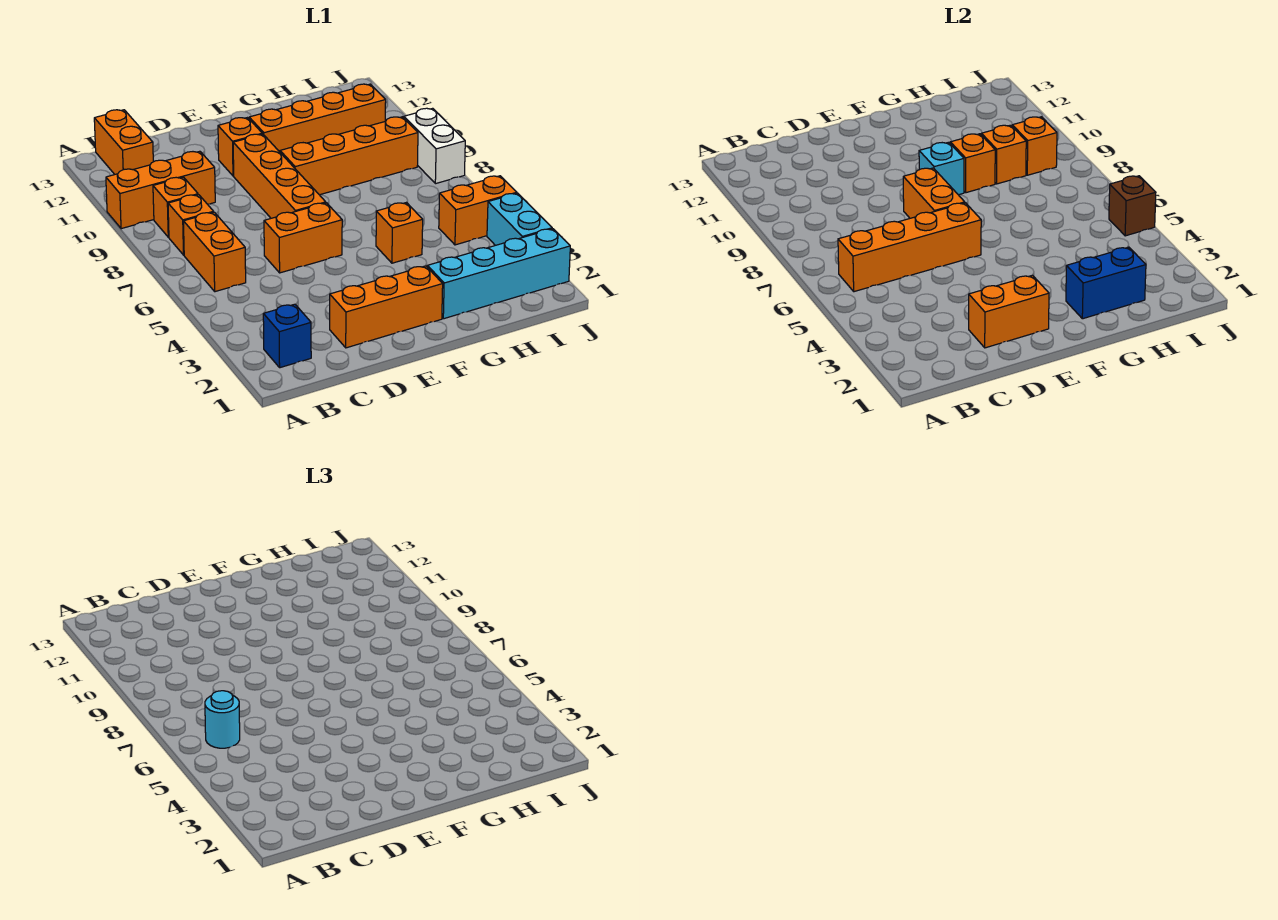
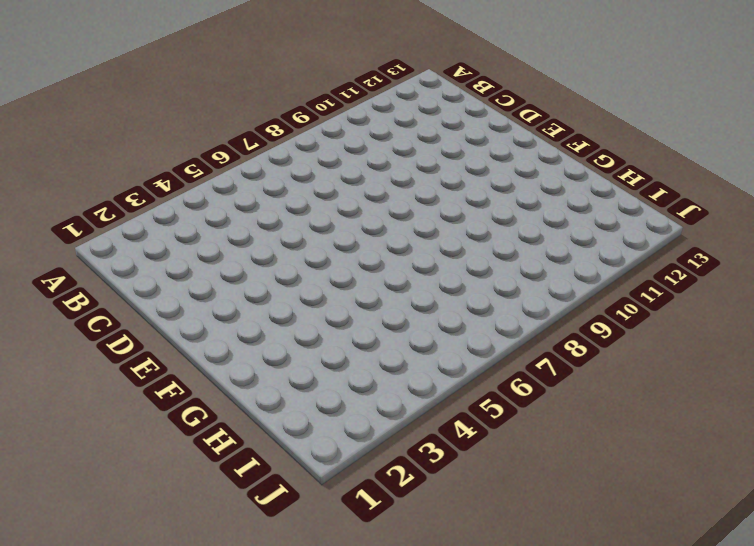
none -> orange 1x3 brick [106,151,215,229]
none -> blue 1x1 brick [263,304,311,368]
none -> orange 1x2 brick [183,212,246,292]

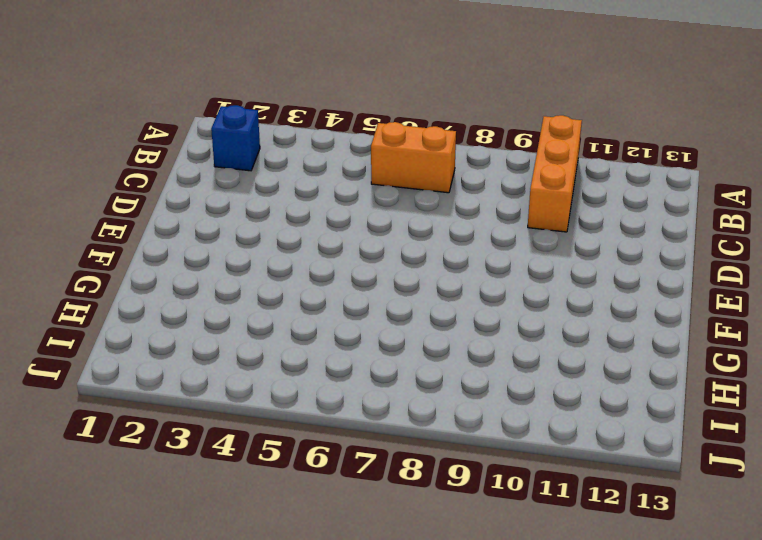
none -> orange 1x1 brick [168,195,214,255]
none -> orange 1x1 brick [153,177,198,237]
none -> orange 1x2 brick [94,110,153,174]

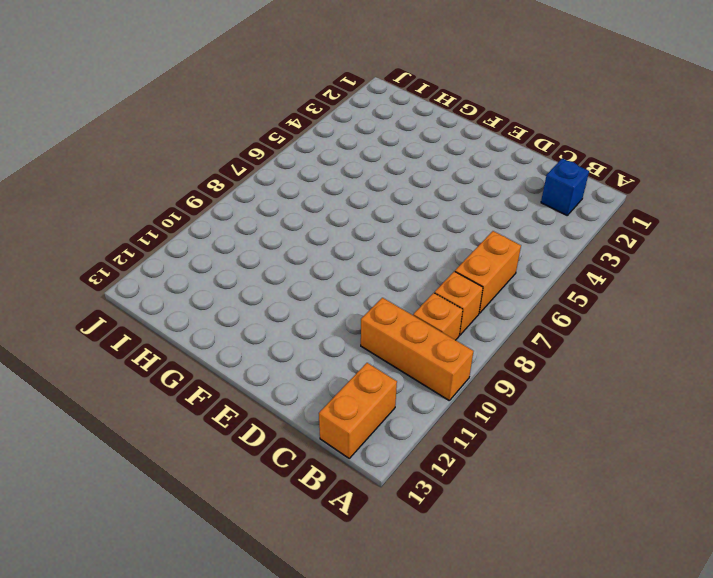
none -> orange 1x3 brick [330,266,443,348]
none -> orange 1x2 brick [264,203,342,273]
none -> orange 1x4 brick [233,134,326,218]

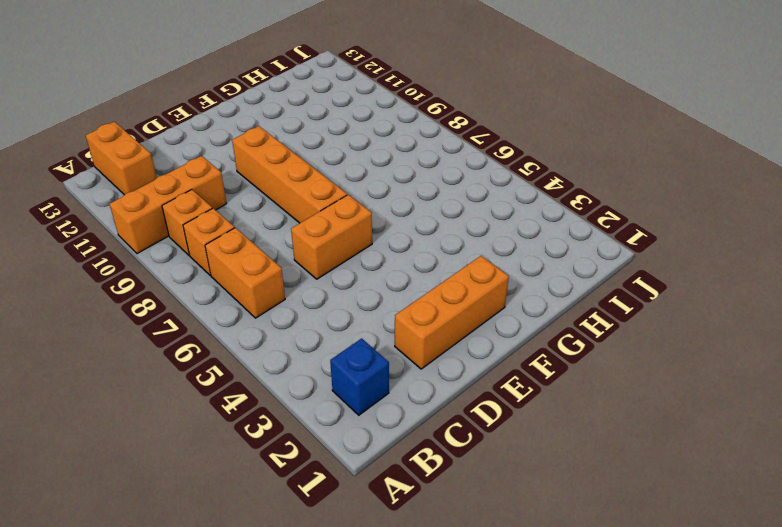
none -> orange 1x1 brick [218,118,262,176]
none -> orange 1x4 brick [280,117,418,195]
none -> orange 1x4 brick [249,84,386,152]

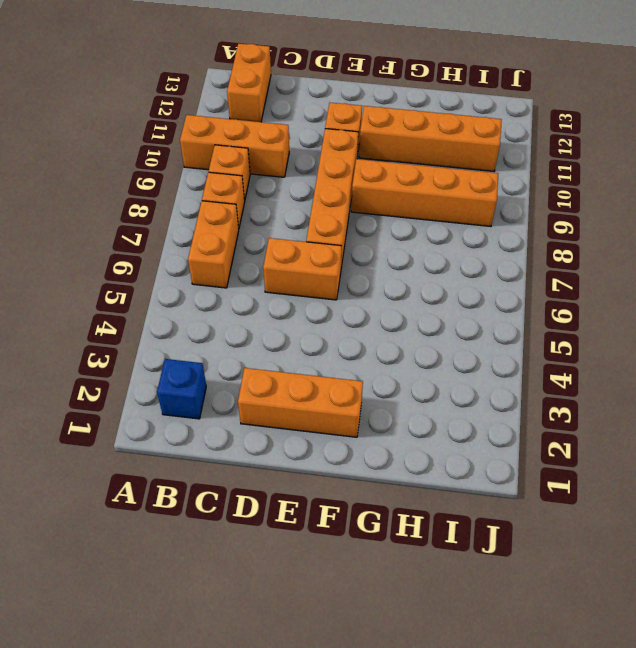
none -> cyan 1x4 brick [427,229,570,319]
none -> orange 1x1 brick [376,202,423,263]
none -> orange 1x2 brick [439,176,517,245]

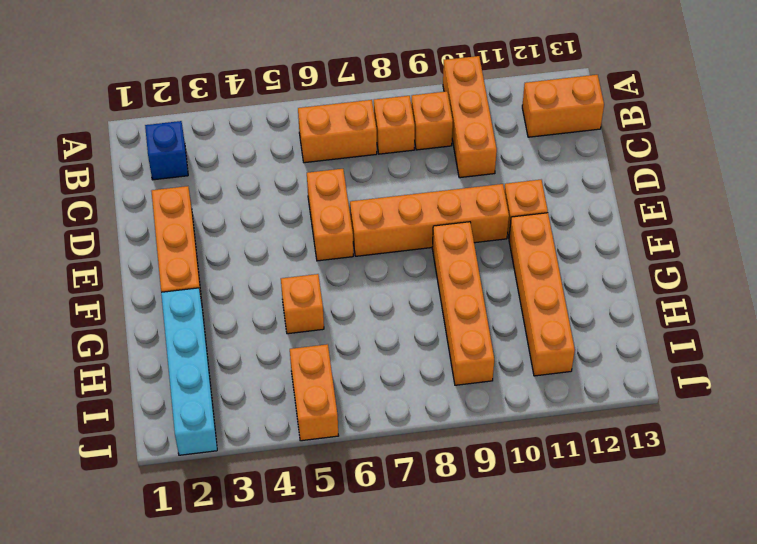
none -> cyan 1x2 brick [487,193,552,245]
none -> white 1x2 brick [404,108,465,184]
none -> orange 1x4 brick [838,203,981,292]

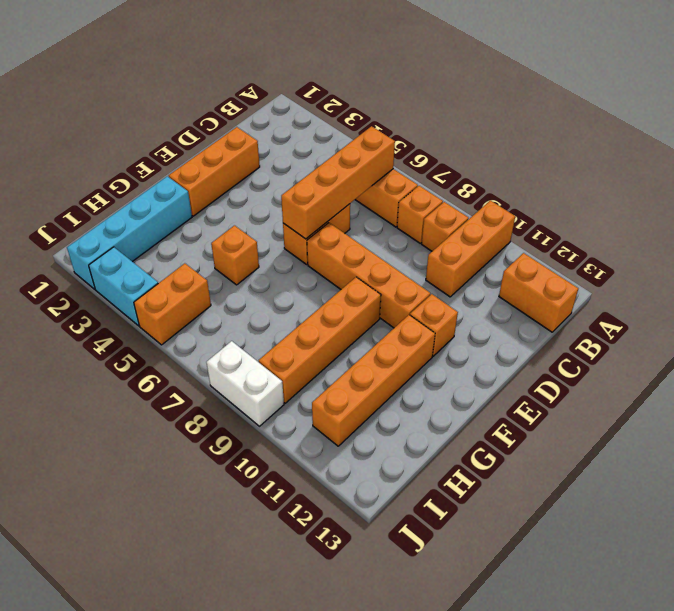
none -> blue 1x1 brick [263,304,311,368]
none -> orange 1x2 brick [969,275,1049,348]
none -> orange 1x2 brick [903,168,965,218]

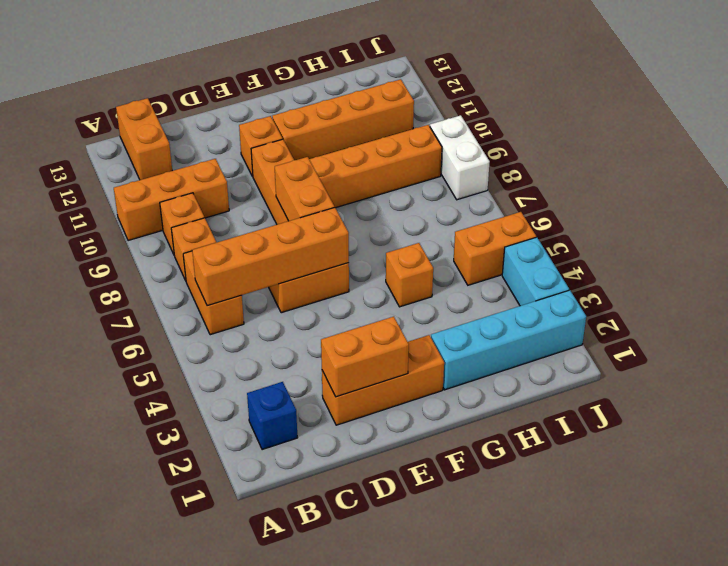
none -> cyan 1x1 brick [919,142,964,195]
none -> blue 1x2 brick [1066,247,1146,319]
none -> orange 1x1 brick [950,134,995,193]

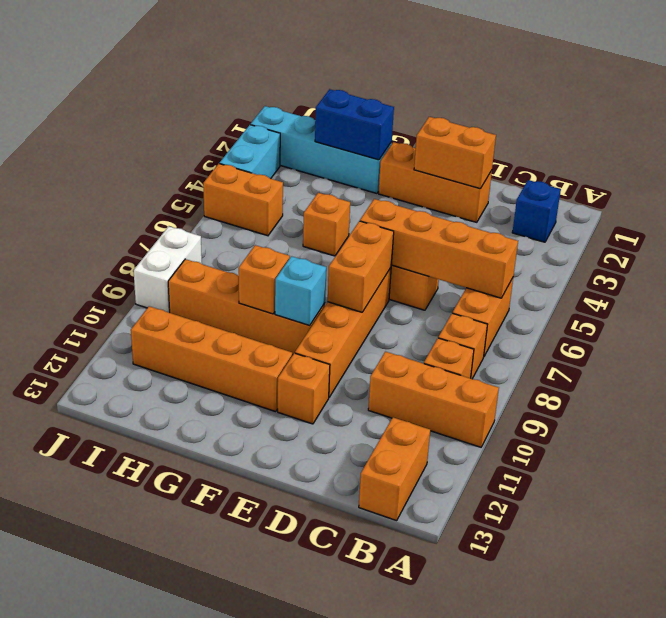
none -> orange 1x1 brick [981,125,1026,184]
none -> orange 1x1 brick [1012,117,1057,175]
none -> brown 1x1 brick [1109,176,1156,236]

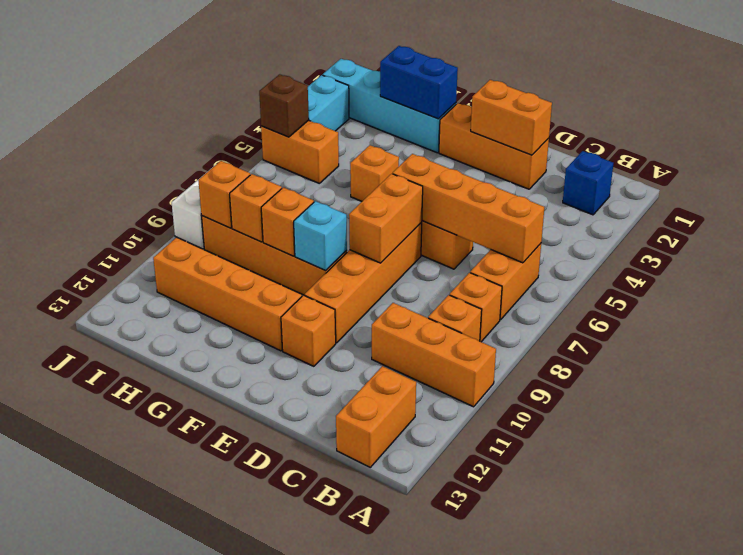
none -> cyan 1x1 round brick [205,691,240,748]

